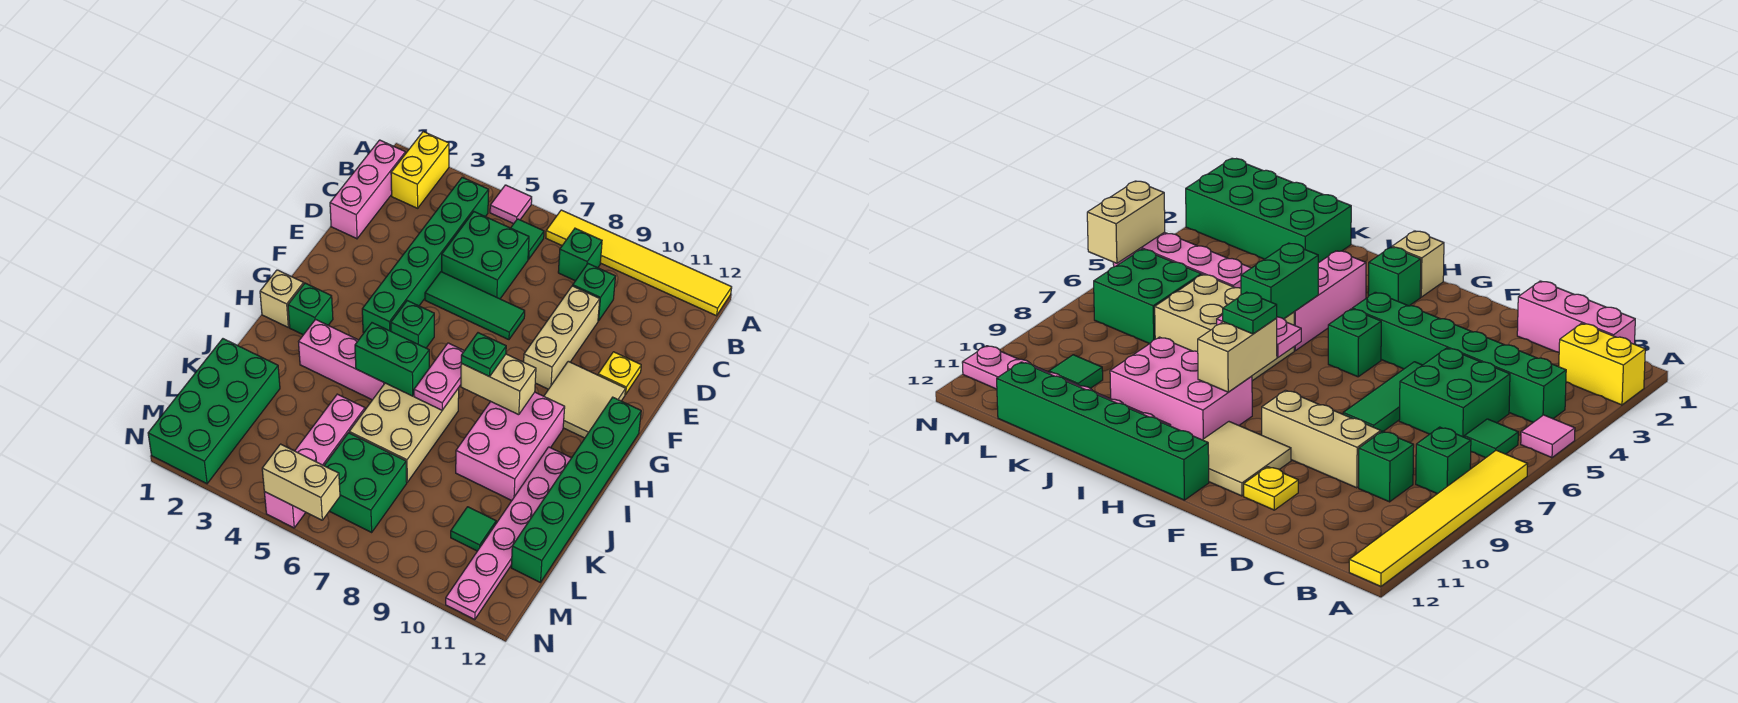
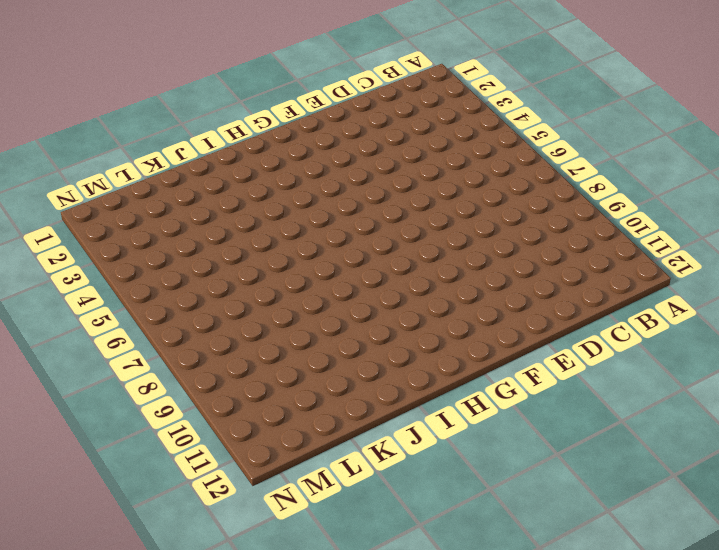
none -> yellow 1x2 brick [391,132,449,208]
none -> pink 1x1 tile [490,185,532,224]
none -> yellow 1x6 tile [546,210,732,316]
none -> pink 1x3 brick [330,140,406,239]

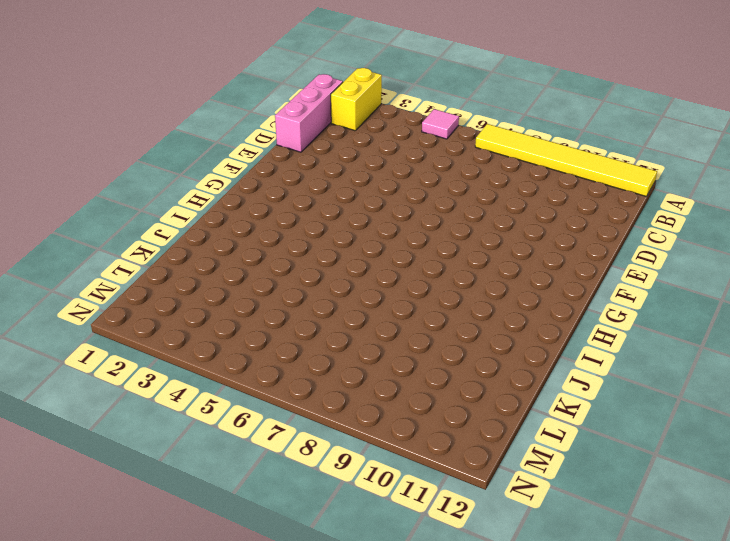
none -> green 1x6 brick [362,177,489,333]
none -> green 1x1 tile [511,219,544,259]
none -> green 1x1 brick [558,228,602,281]
none -> green 2x2 brick [442,212,529,299]

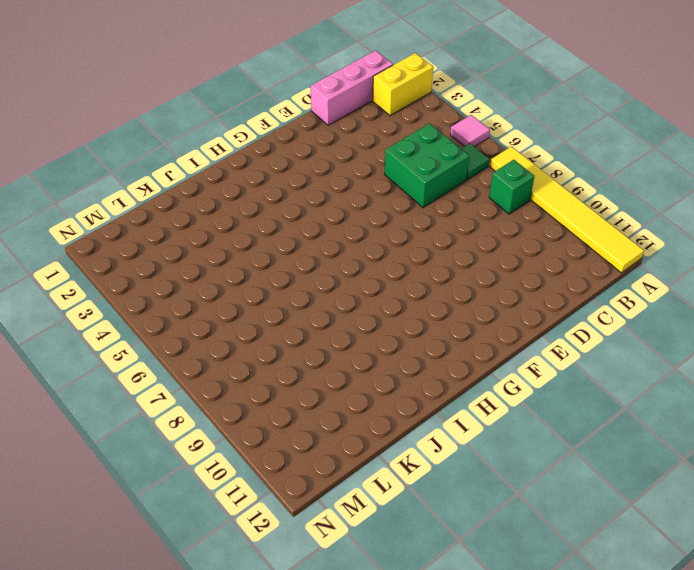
none -> green 1x6 brick [362,177,489,333]
none -> green 1x1 brick [573,264,615,321]
none -> tan 1x3 brick [524,286,600,389]
none -> green 1x3 tile [425,272,525,340]

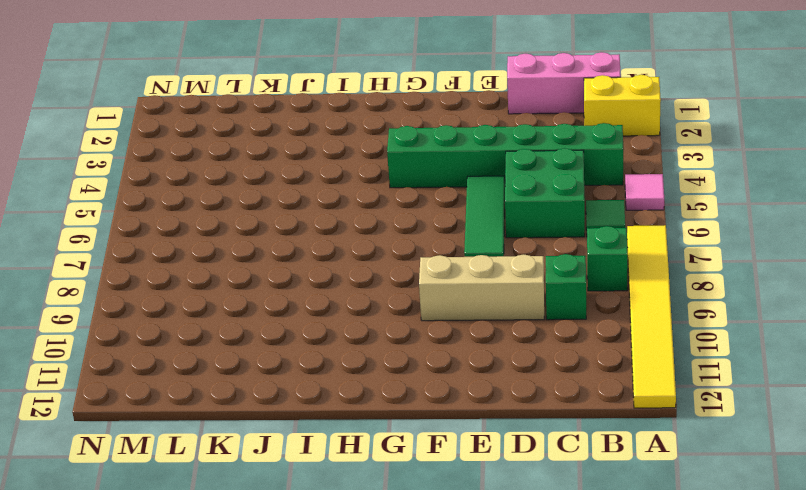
none -> yellow 1x1 plate [598,352,641,394]
none -> tan 2x2 tile [544,361,626,438]
none -> green 1x1 brick [391,301,434,348]
none -> green 1x6 brick [511,397,641,583]

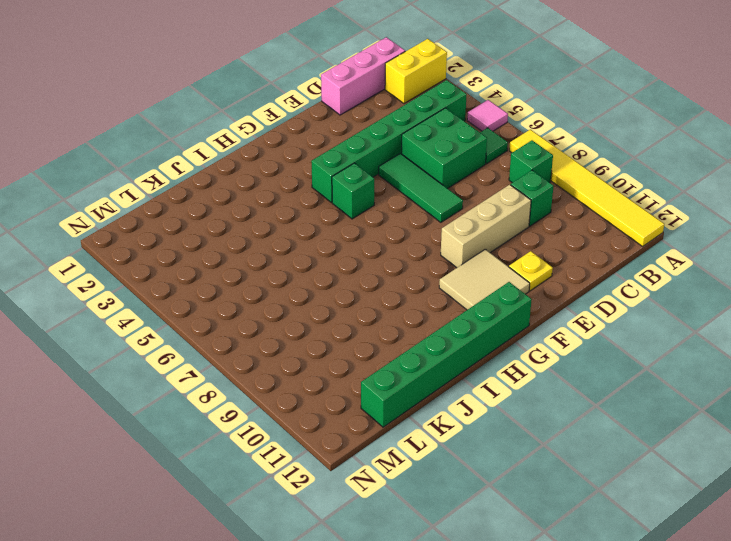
none -> tan 1x1 brick [260,270,304,327]
none -> green 1x1 brick [288,283,333,335]
none -> pink 2x3 brick [456,392,565,500]
none -> pink 1x3 brick [299,319,385,400]

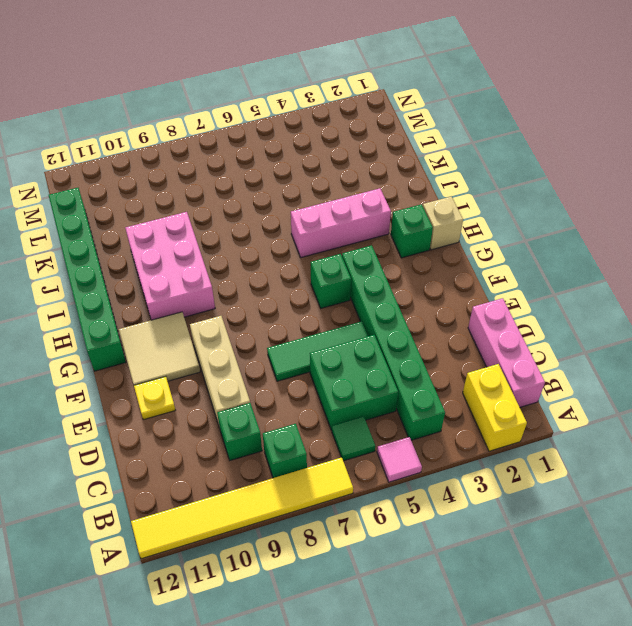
none -> tan 2x3 brick [349,383,459,482]
none -> pink 1x6 plate [446,447,571,619]
none -> green 2x4 brick [148,339,280,484]
none -> pink 1x4 brick [264,394,365,528]

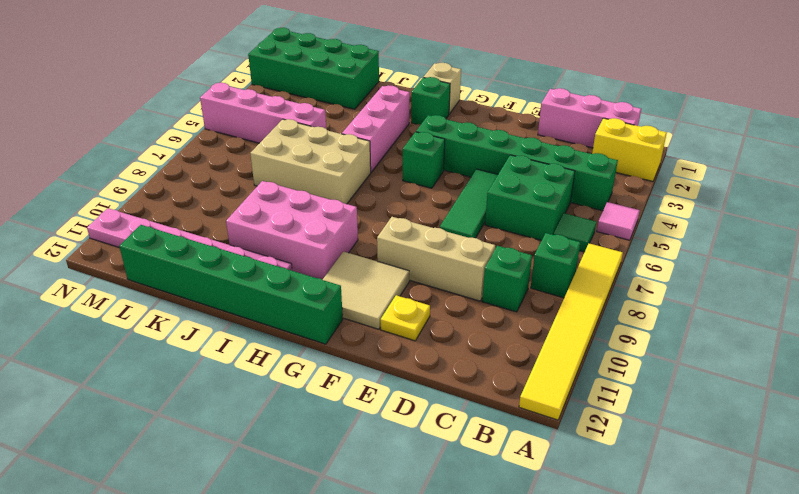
none -> green 2x2 brick [324,433,407,532]
none -> green 1x1 tile [451,507,496,551]
none -> pink 1x2 plate [414,343,464,410]
none -> tan 1x2 brick [461,354,536,415]

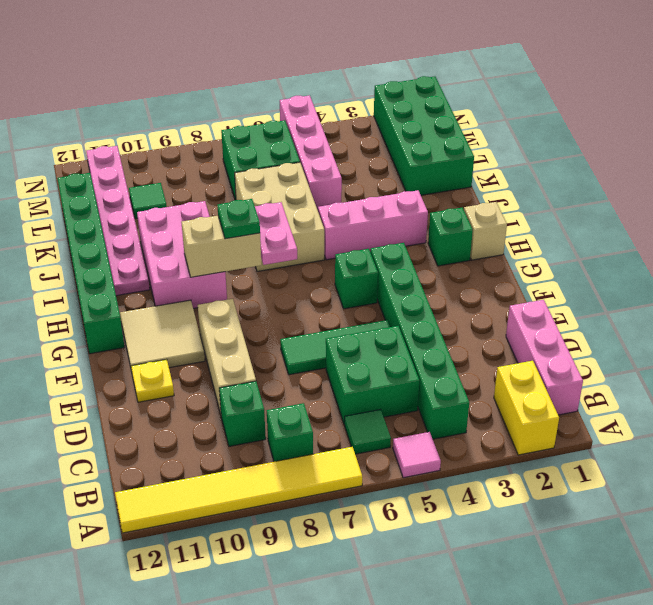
none -> green 1x2 brick [355,323,429,396]
none -> tan 1x2 brick [262,444,340,520]

